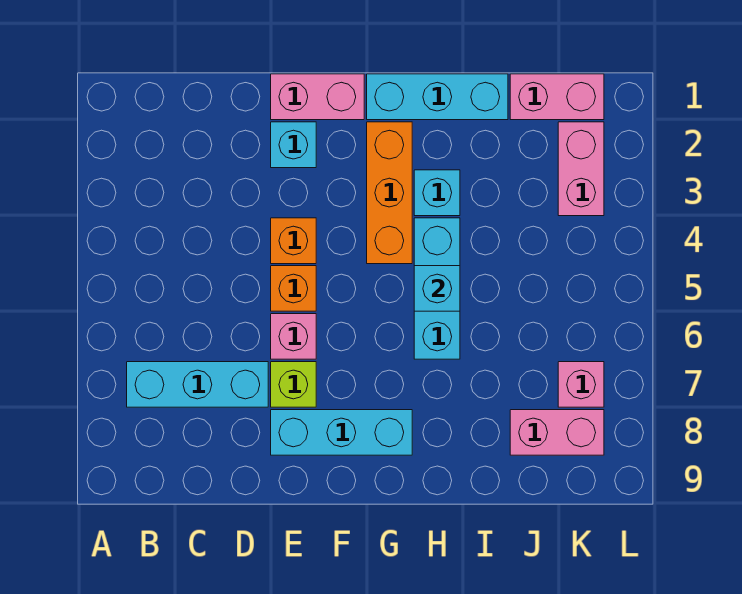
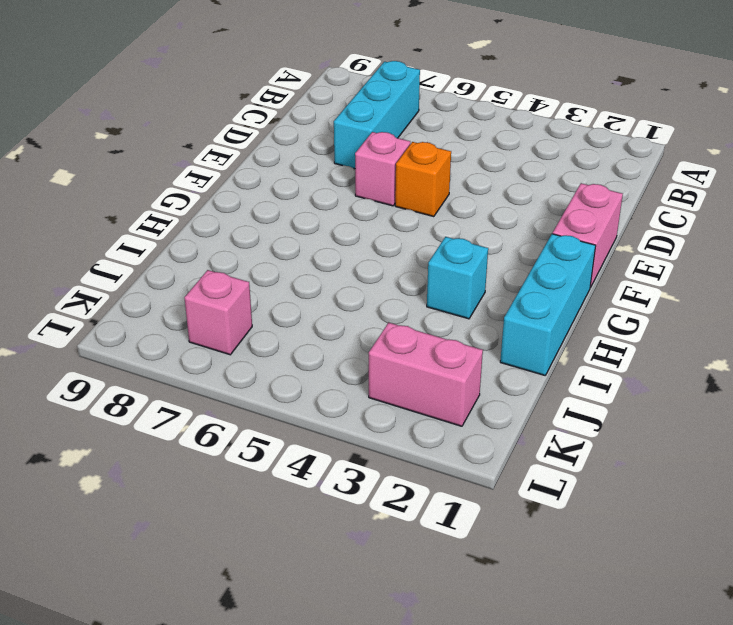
none -> cyan 1x1 brick [271,122,316,168]
none -> orange 1x1 brick [271,218,316,264]
none -> lime 1x1 brick [271,362,316,407]

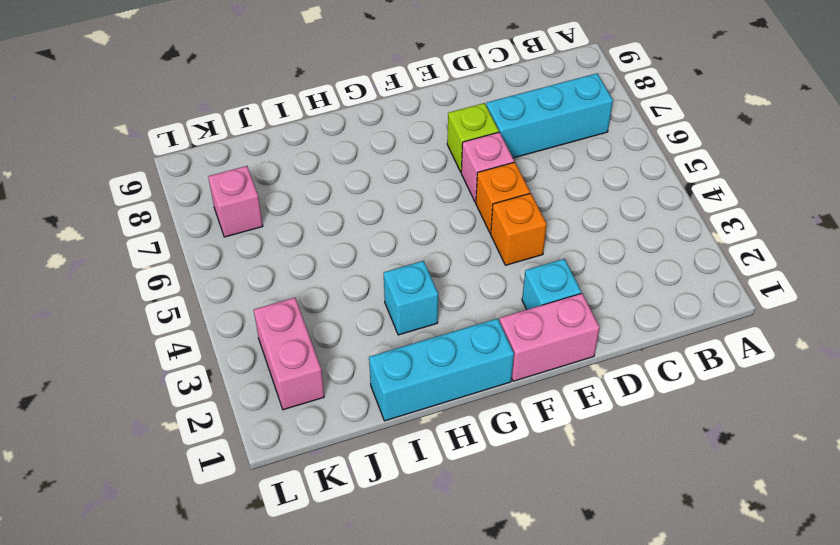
none -> cyan 1x3 brick [271,410,412,455]
none -> orange 1x3 brick [367,122,412,264]
none -> cyan 1x3 brick [414,218,460,359]

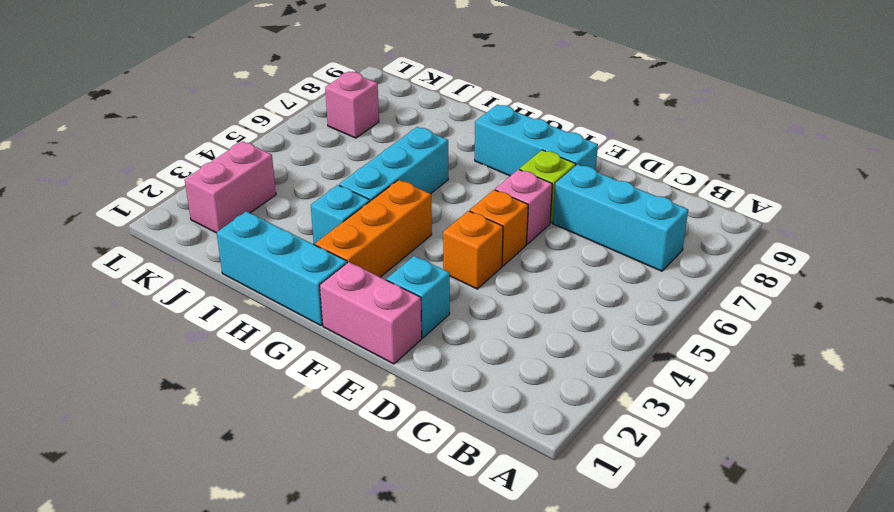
none -> pink 1x2 brick [510,74,604,120]
none -> pink 1x2 brick [510,410,604,455]
none -> cyan 1x1 brick [414,266,460,311]

